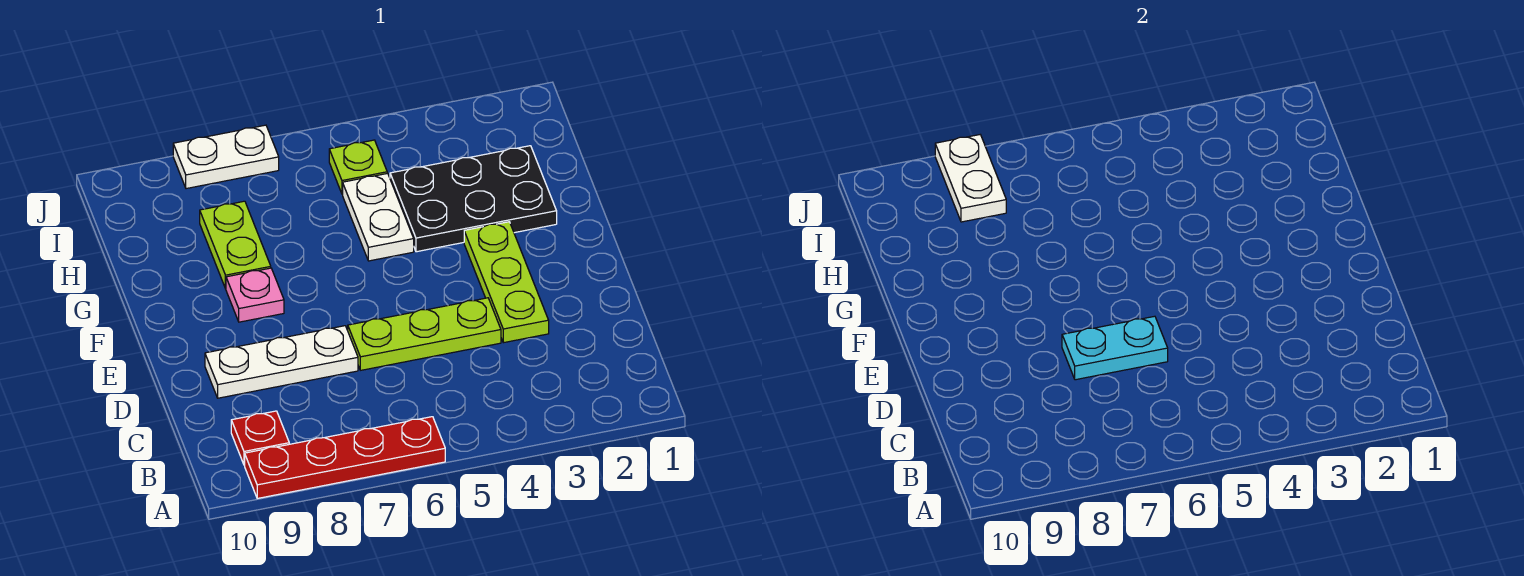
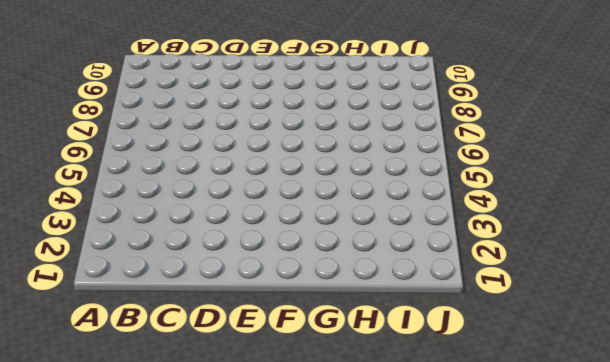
none -> red 1x4 plate [245,417,445,498]
none -> red 1x1 plate [231,411,289,465]
none -> lime 1x3 plate [464,222,549,343]

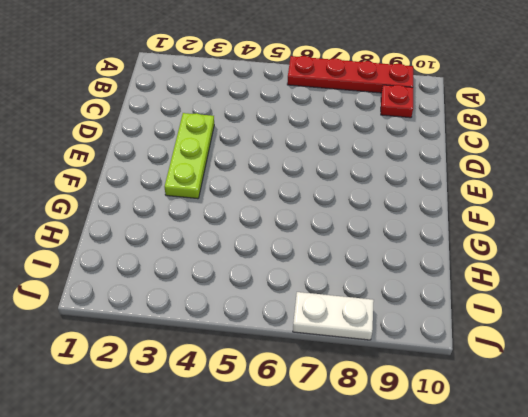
none -> lime 1x3 plate [348,298,501,370]
none -> white 1x3 plate [205,326,358,398]
none -> pink 1x1 plate [226,268,284,322]

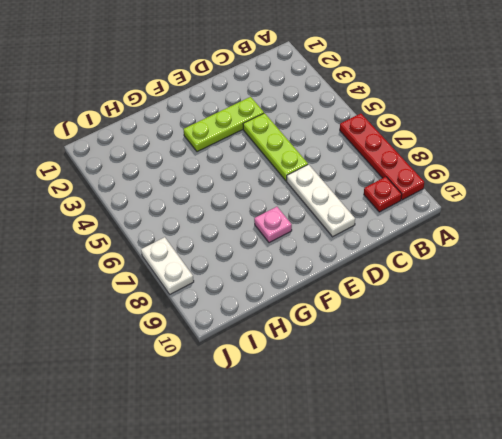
none -> black 2x3 plate [390,146,557,252]
none -> white 1x2 plate [343,173,414,261]
none -> lime 1x2 plate [200,201,271,289]

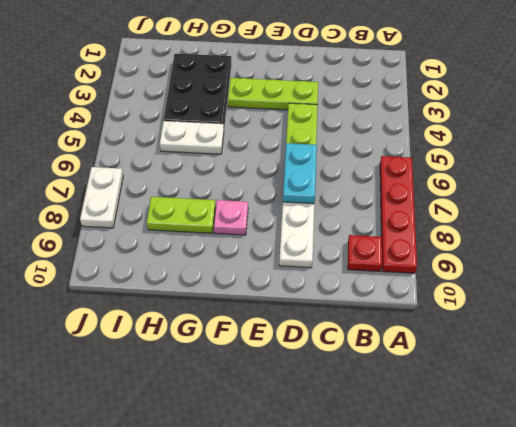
none -> lime 1x1 plate [329,140,387,194]
none -> white 1x2 plate [935,135,1006,222]

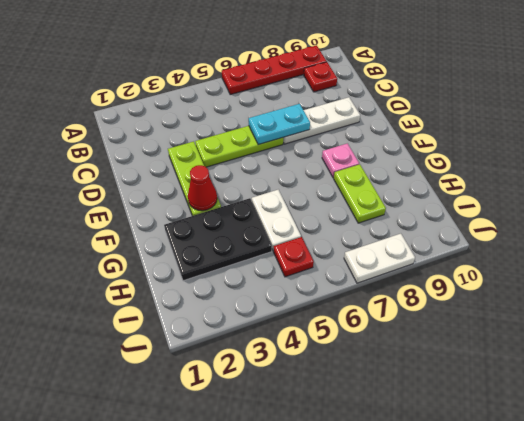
red 1x1 cone [188,165,217,211] -> none
red 1x1 plate [274,237,314,277] -> lime 1x1 plate [329,140,387,194]
none -> white 1x2 plate [935,135,1006,222]

